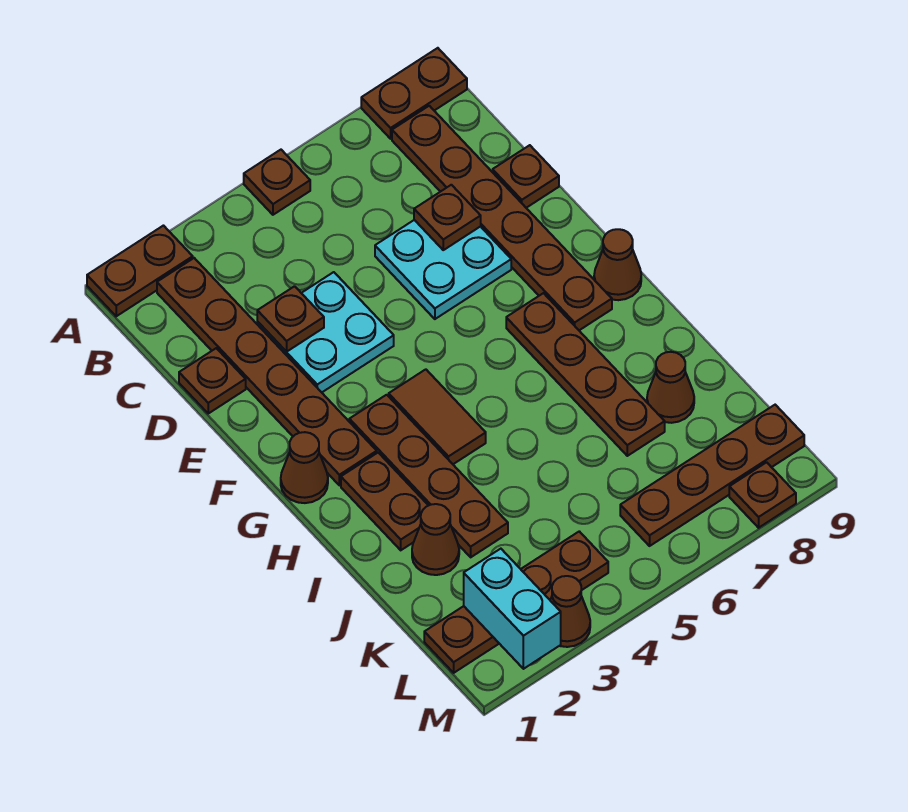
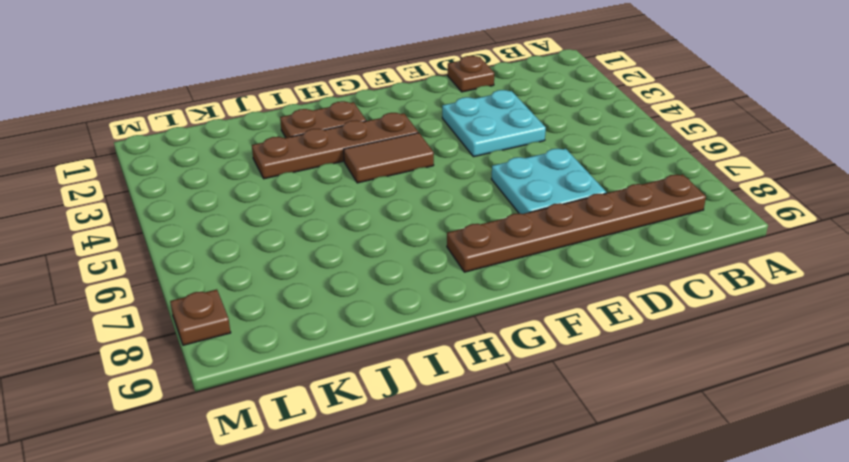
none -> brown 1x2 plate [87,226,193,316]
none -> brown 1x1 plate [244,150,310,215]
none -> brown 1x2 plate [361,48,467,139]

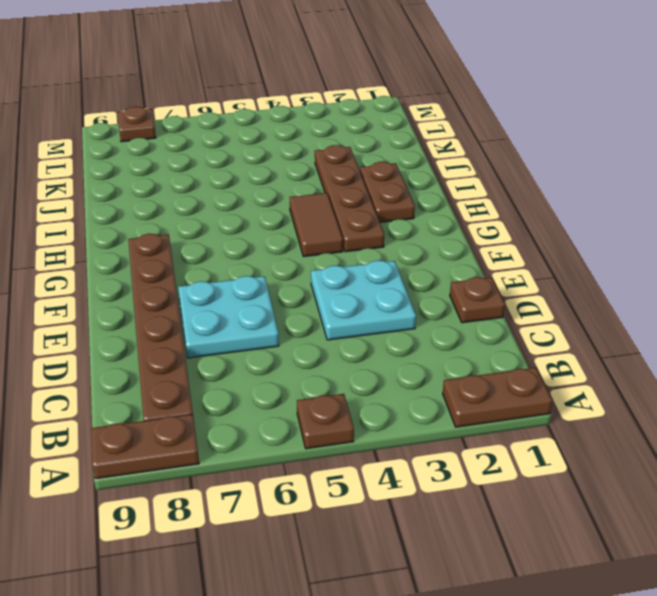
none -> brown 1x6 plate [157,258,377,485]
none -> brown 1x1 plate [493,145,559,208]
none -> brown 1x1 cone [281,432,328,503]

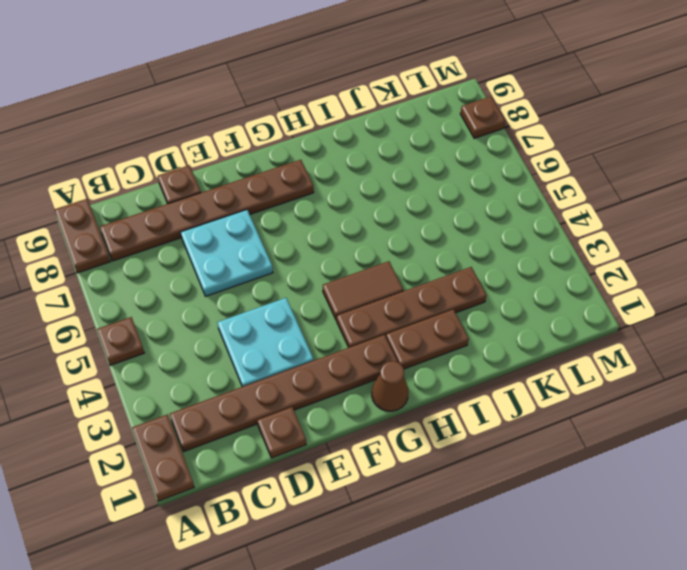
none -> brown 1x4 plate [506,293,665,456]
none -> brown 1x1 cone [594,229,641,300]
none -> brown 1x1 cone [412,504,459,575]

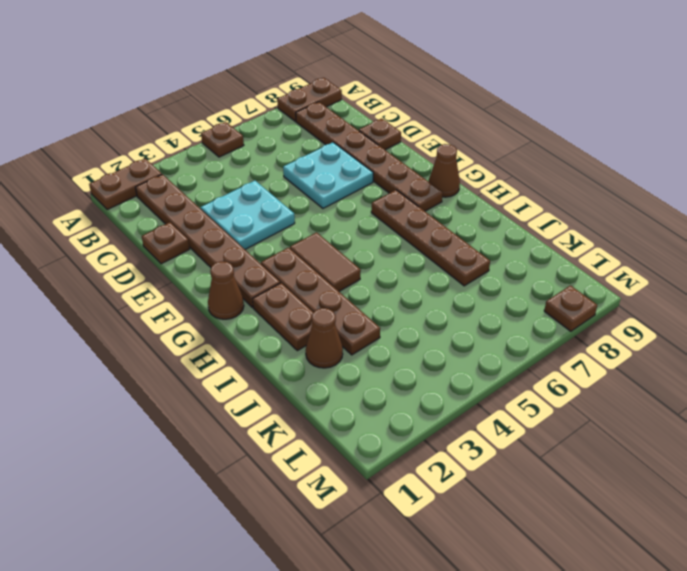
none -> brown 1x1 cone [647,352,694,423]
none -> brown 1x4 plate [424,531,608,673]
none -> brown 1x4 plate [620,405,804,546]

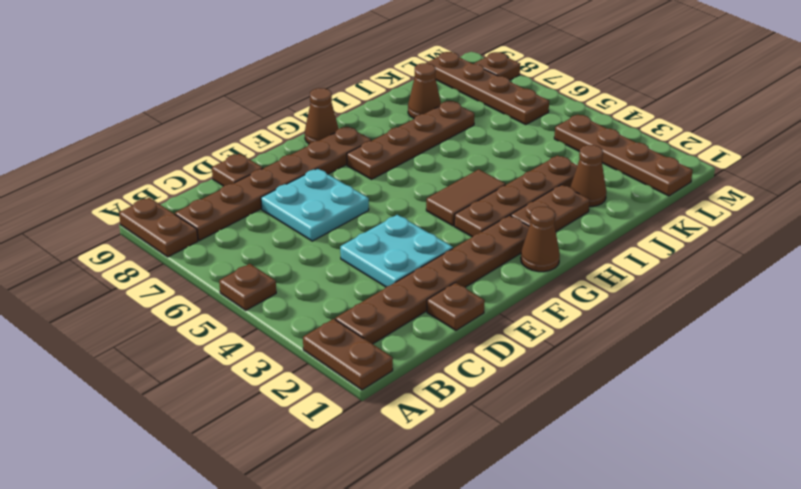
none -> brown 1x1 cone [550,576,590,647]
none -> brown 1x1 plate [257,286,324,352]
none -> brown 1x1 plate [414,185,481,250]

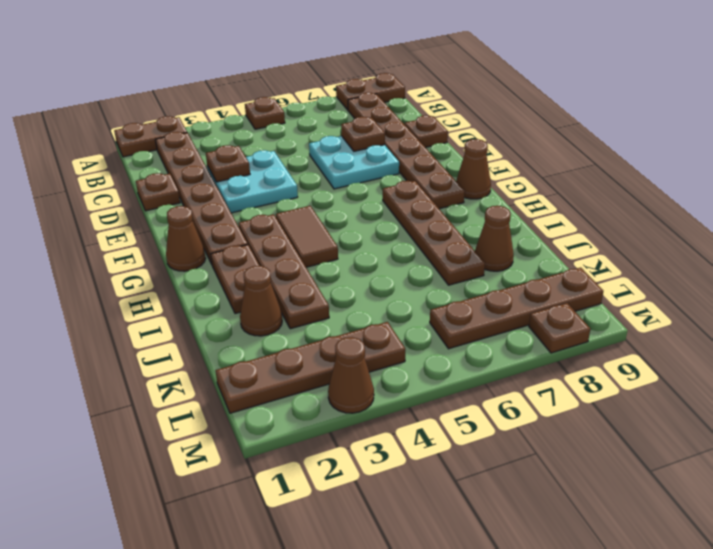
none -> cyan 1x2 brick [464,549,561,669]

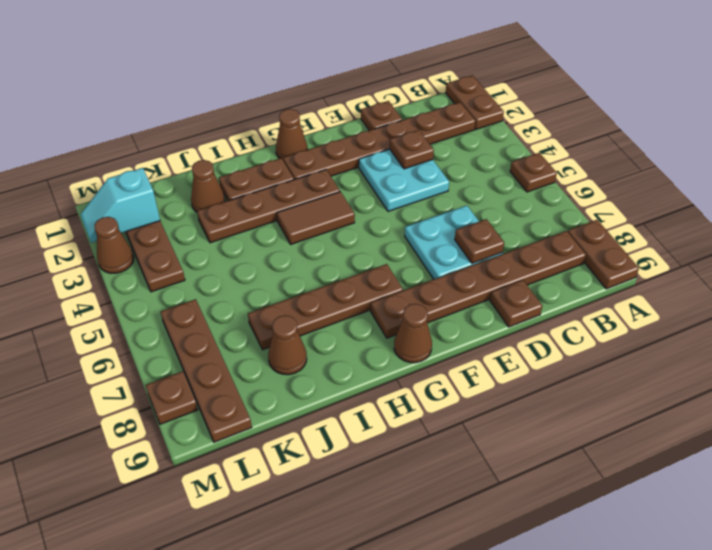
cyan 1x2 slope [80,168,160,243] -> cyan 1x2 brick [464,549,561,669]

